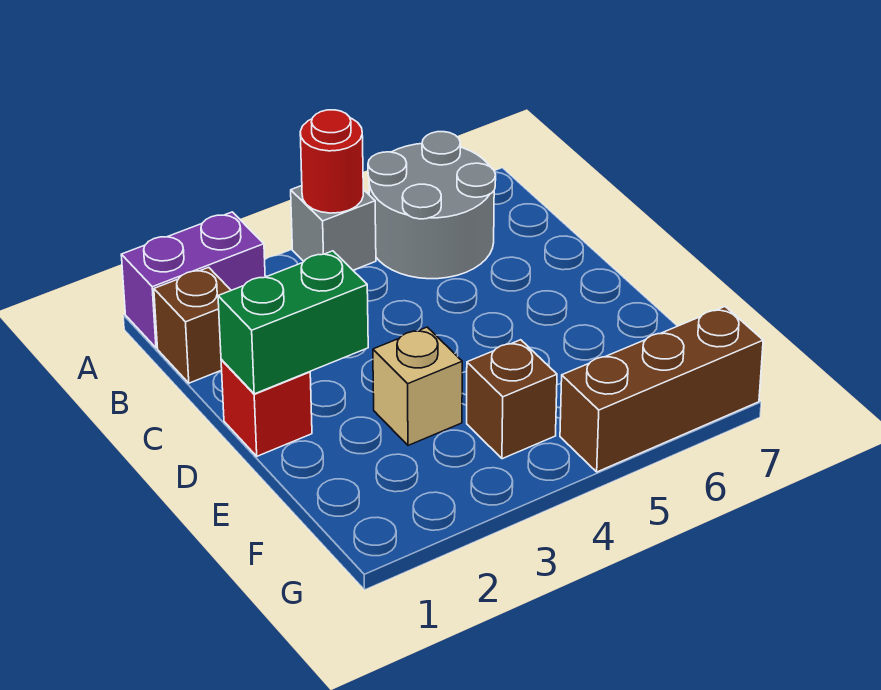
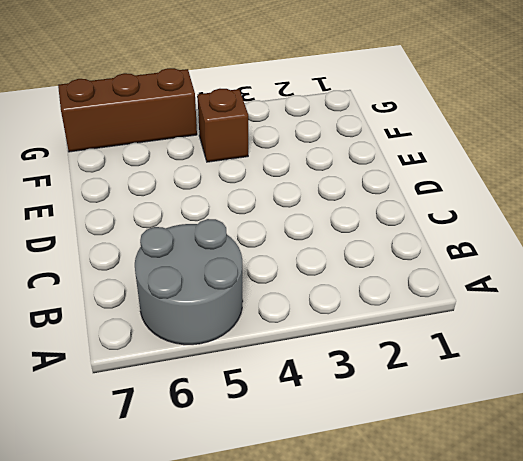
none -> purple 1x2 brick [121,212,265,348]
none -> grey 1x1 brick [291,186,376,270]

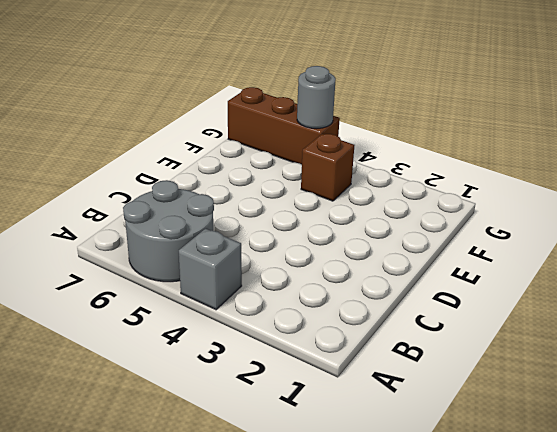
grey 1x1 round brick [297,66,336,129] -> none
none -> purple 1x2 brick [121,212,265,348]
none -> brown 1x1 brick [154,267,231,383]

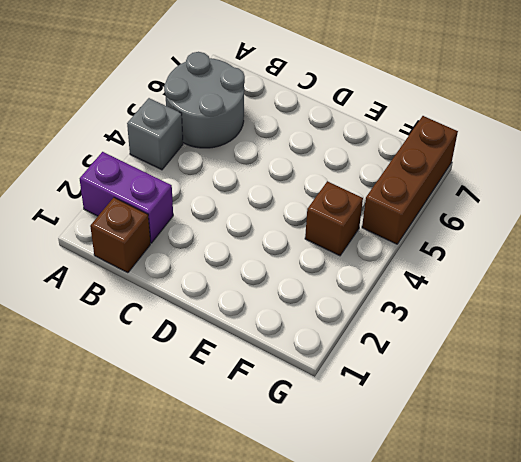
purple 1x2 brick [80,152,173,243] -> purple 1x2 brick turned to [121,212,265,348]
none -> red 1x1 brick [221,359,312,456]
none -> tan 1x1 brick [373,327,462,445]

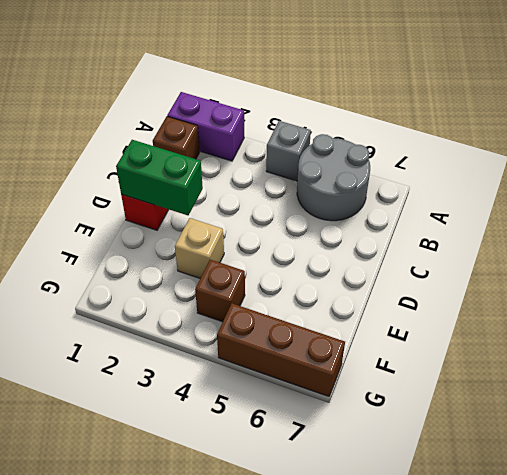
none -> red 1x1 round brick [300,110,363,213]

